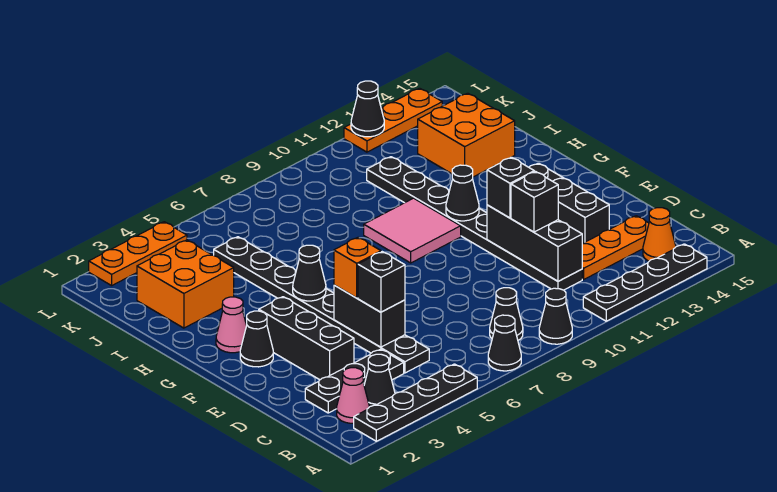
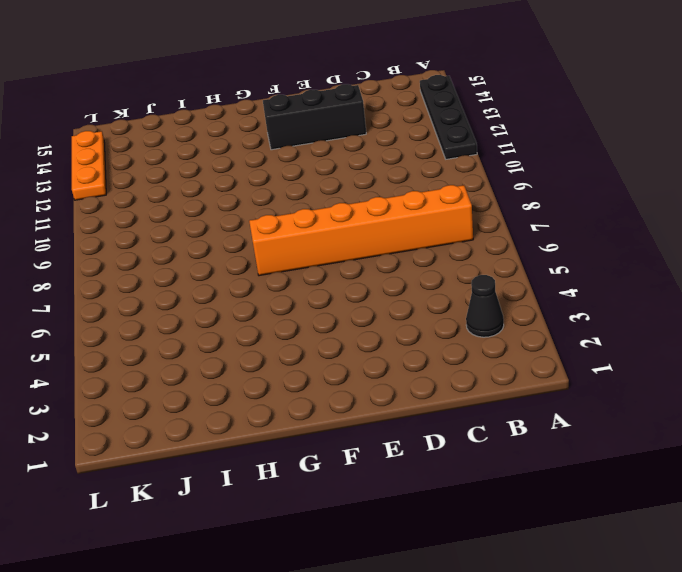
orange 1x6 brick [249,185,473,276] -> none
none -> black 1x4 plate [354,364,477,441]
none -> black 1x1 cone [488,315,521,371]
none -> black 1x1 cone [539,288,572,344]
none -> pink 1x1 cone [337,368,369,423]

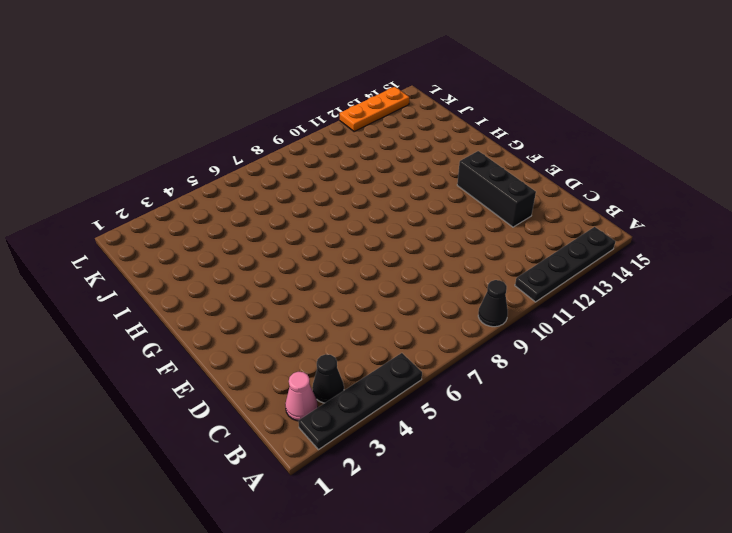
none -> black 1x1 cone [488,315,521,371]
none -> black 1x1 cone [490,288,523,340]
none -> orange 1x1 cone [643,208,676,261]
none -> black 1x3 plate [305,349,404,413]

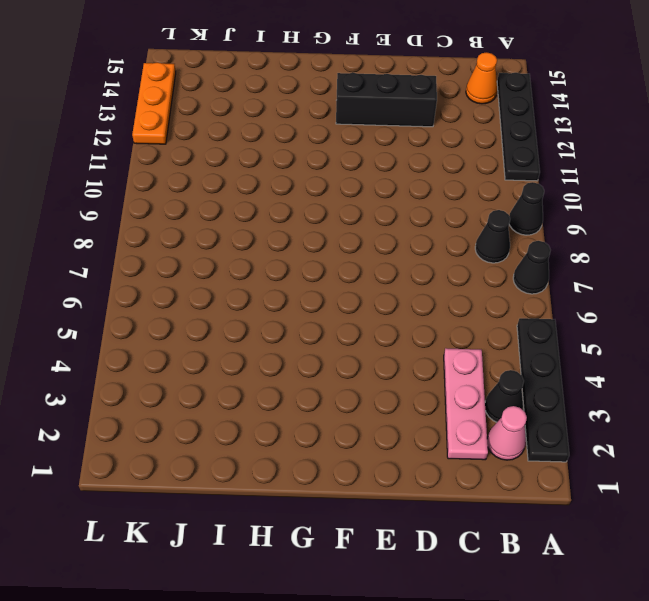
pink 1x3 plate [444,348,488,460] -> black 1x3 plate [305,349,404,413]
none -> black 1x8 plate [214,237,429,373]
none -> black 1x8 plate [367,157,582,290]
none -> orange 1x3 plate [582,216,649,279]
none -> black 1x3 brick [259,297,354,380]

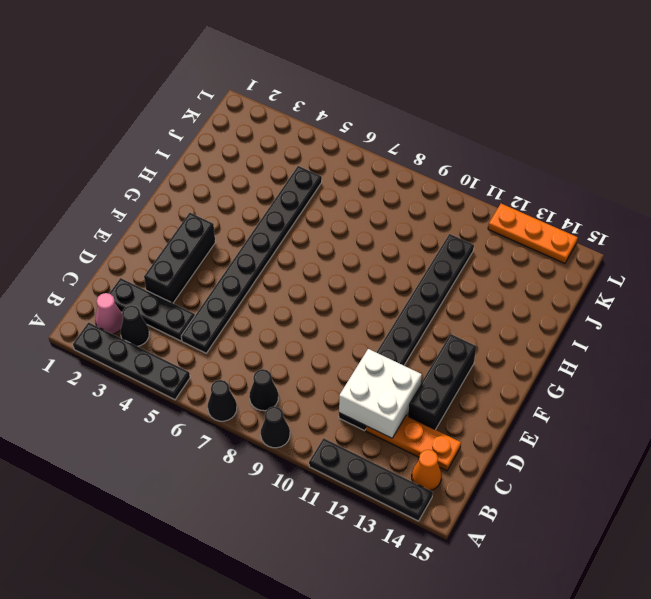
white 2x2 brick [339,349,422,438] -> black 1x3 brick [487,205,582,281]
none -> black 1x1 cone [240,311,273,367]
none -> pink 1x1 cone [216,297,247,353]
none -> pink 2x2 tile [364,198,461,263]
none -> orange 2x2 brick [137,240,234,328]

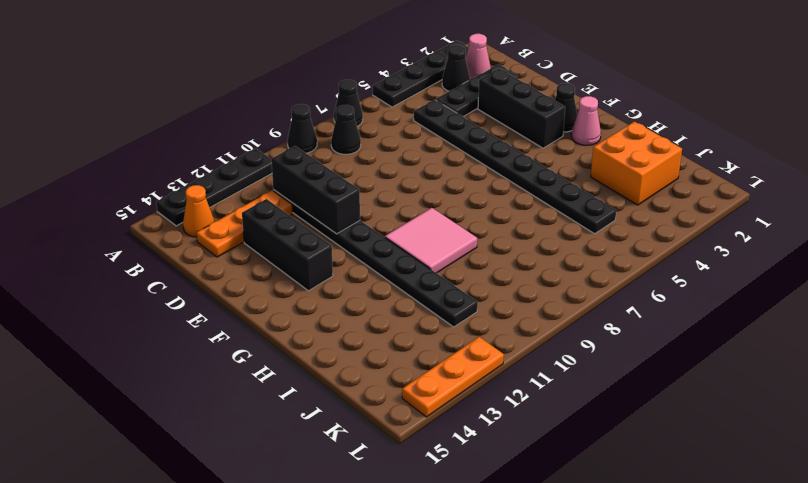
none -> orange 2x2 brick [418,93,515,177]
none -> orange 1x3 plate [89,222,187,286]
none -> black 1x2 brick [334,285,405,347]
none -> black 1x1 cone [293,245,326,301]

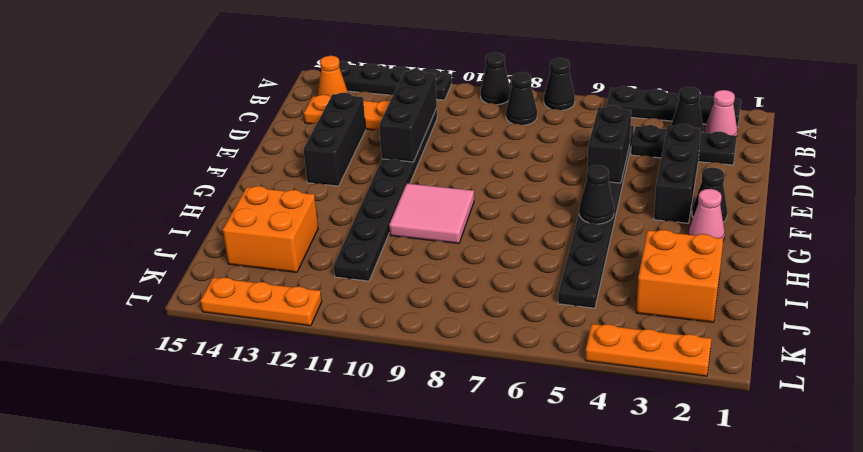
none -> black 1x1 cone [446,165,479,221]
none -> black 1x1 cone [351,81,384,137]
none -> black 1x1 brick [358,252,405,312]
none -> black 1x1 brick [511,172,558,232]

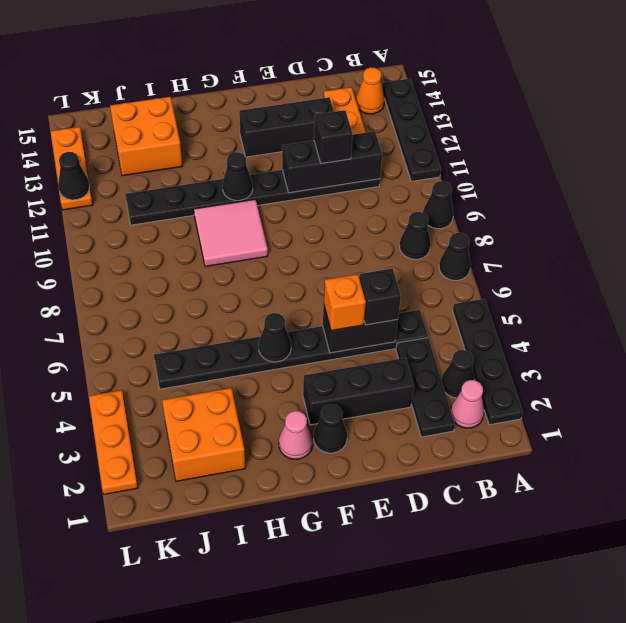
none -> black 1x1 brick [487,157,534,218]

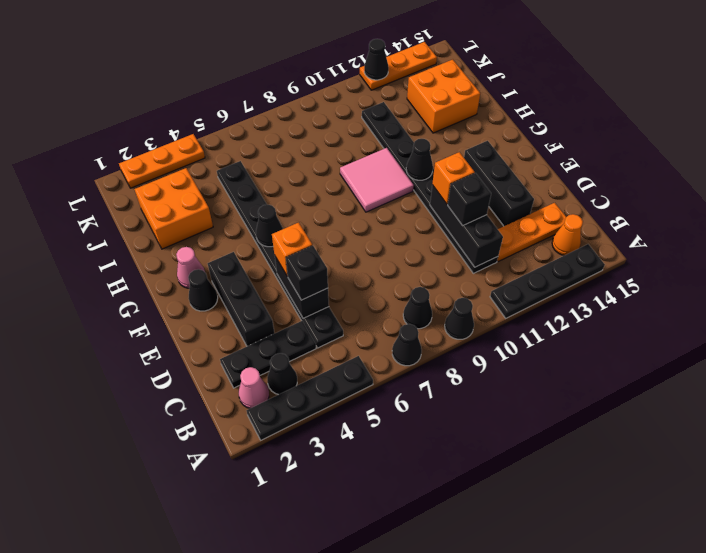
orange 1x1 brick [432,152,475,204] -> black 1x1 brick [487,157,534,218]

